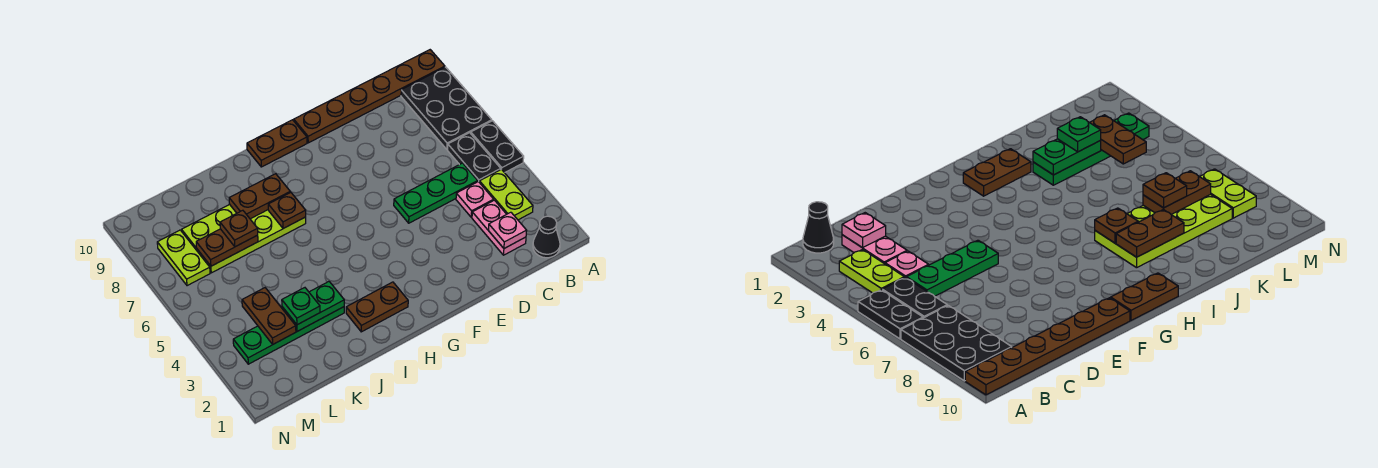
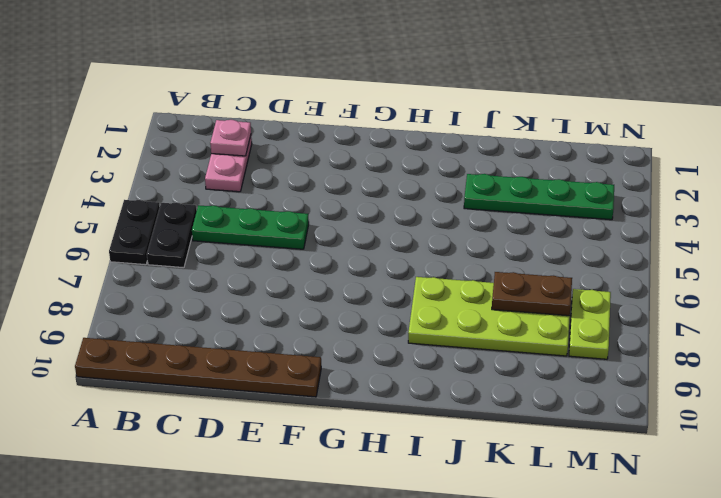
none -> black 2x3 plate [401,67,492,149]
none -> black 1x1 cone [533,216,560,258]
none -> lime 1x2 plate [479,169,533,220]

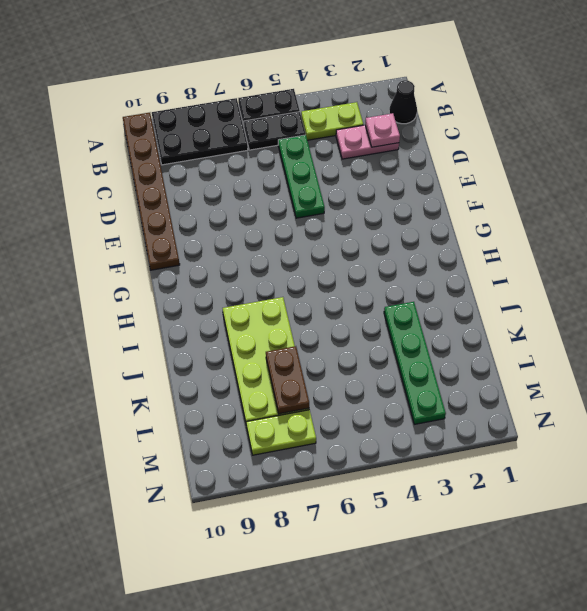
none -> pink 1x1 plate [456,182,494,217]
none -> brown 1x2 plate [247,120,307,167]
none -> brown 1x2 plate [346,282,408,332]

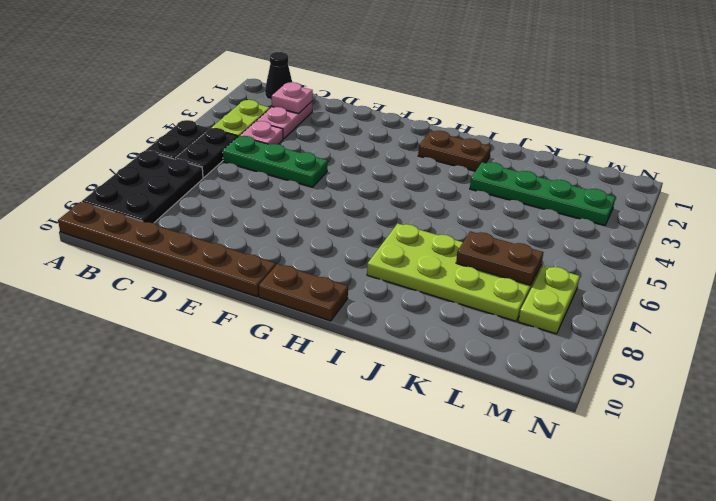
none -> brown 1x1 plate [268,192,306,228]
none -> brown 1x2 plate [229,174,290,219]
none -> green 1x2 plate [282,282,344,331]

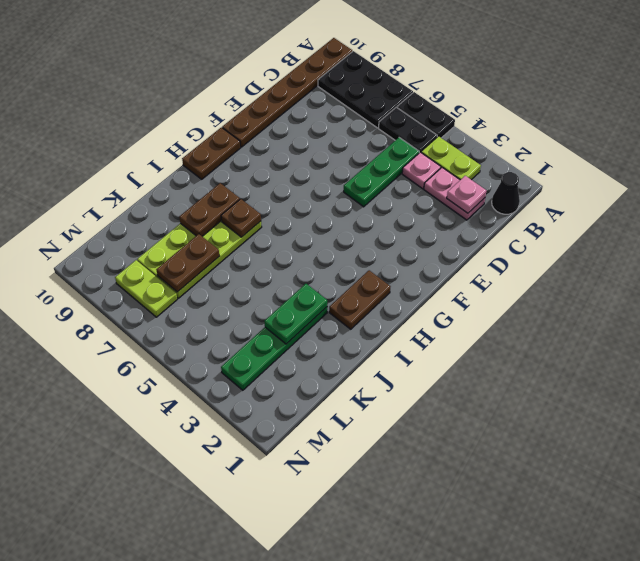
none -> brown 1x2 plate [242,288,296,344]
none -> green 1x1 plate [282,288,320,325]
none -> brown 1x1 plate [220,210,258,247]

